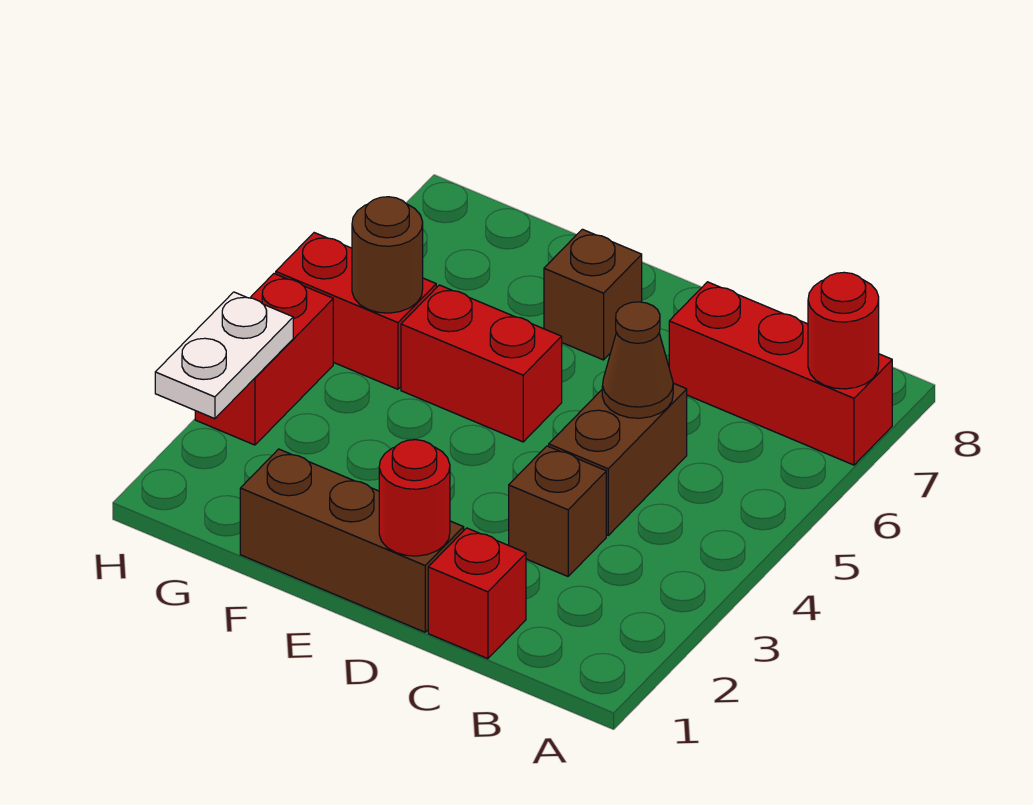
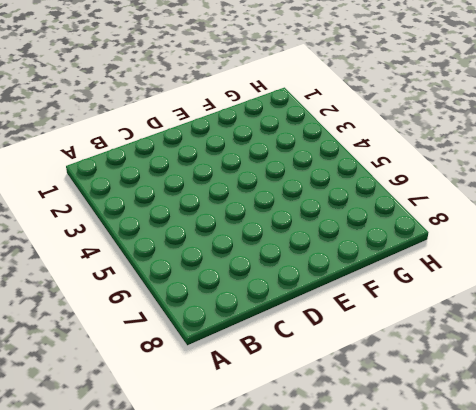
none -> red 1x3 brick [669,282,892,465]
none -> red 1x1 brick [428,528,526,659]
none -> brown 1x1 brick [509,446,606,576]

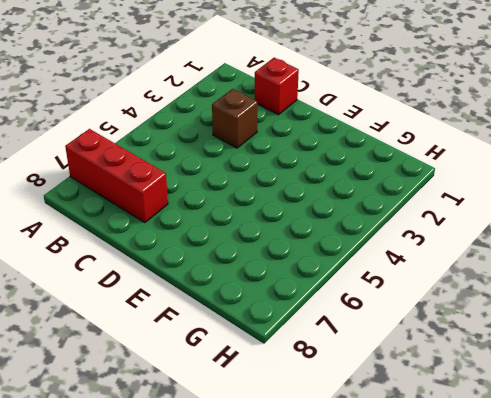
none -> brown 1x2 brick [549,383,687,535]
none -> brown 1x3 brick [240,449,464,632]
none -> red 1x2 brick [401,285,562,442]

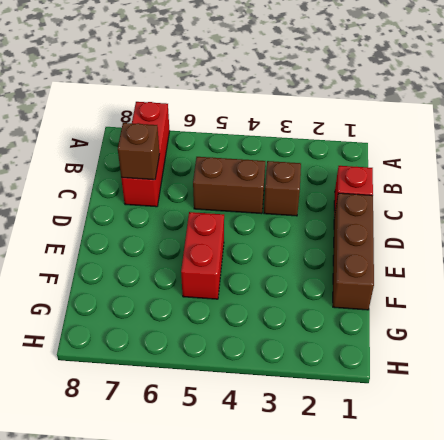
brown 1x1 brick [118,123,160,180] -> brown 1x1 brick moved to [544,229,642,360]
none -> red 1x2 brick [276,233,436,389]
none -> red 1x2 brick [195,274,333,445]
none -> red 1x1 round brick [808,272,879,389]

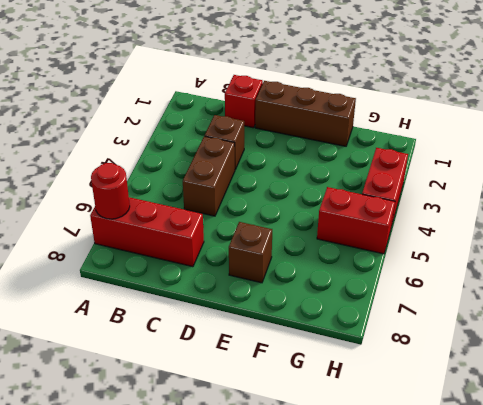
none -> red 1x2 brick [401,285,562,442]
none -> brown 1x1 cone [602,302,673,418]
none -> red 1x1 round brick [379,440,450,556]

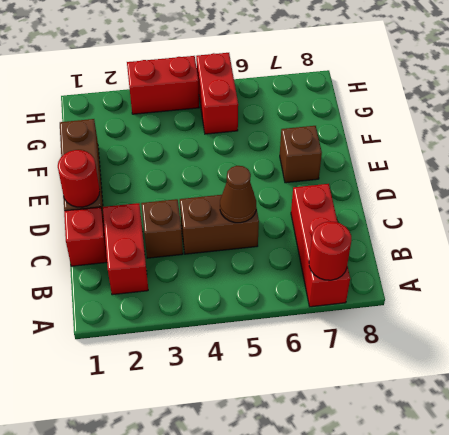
red 1x2 brick [103,203,148,295] -> red 1x2 brick moved to [401,285,562,442]
none -> brown 1x1 round brick [352,197,423,313]
none -> white 1x2 plate [155,292,293,419]

